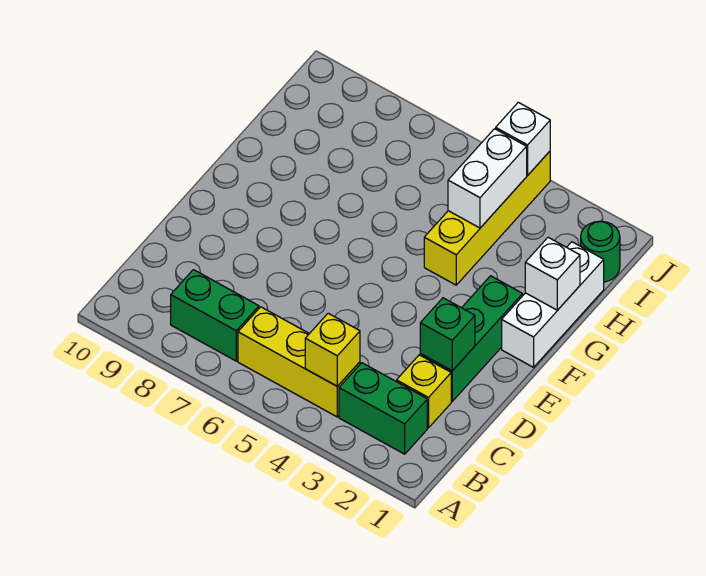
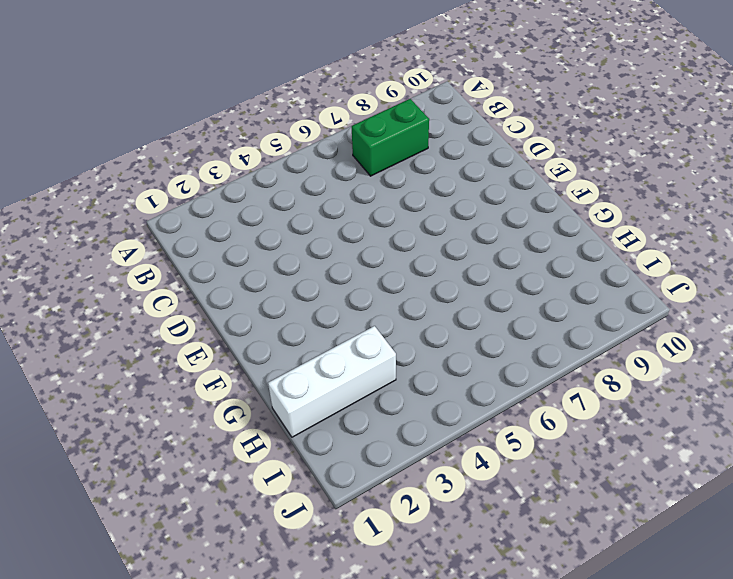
white 1x3 brick [268,326,396,437] -> white 1x3 brick turned to [502,242,604,367]
none -> green 1x2 brick [339,363,427,454]
none -> yellow 1x3 brick [238,307,360,417]
none -> yellow 1x1 brick [397,355,451,428]

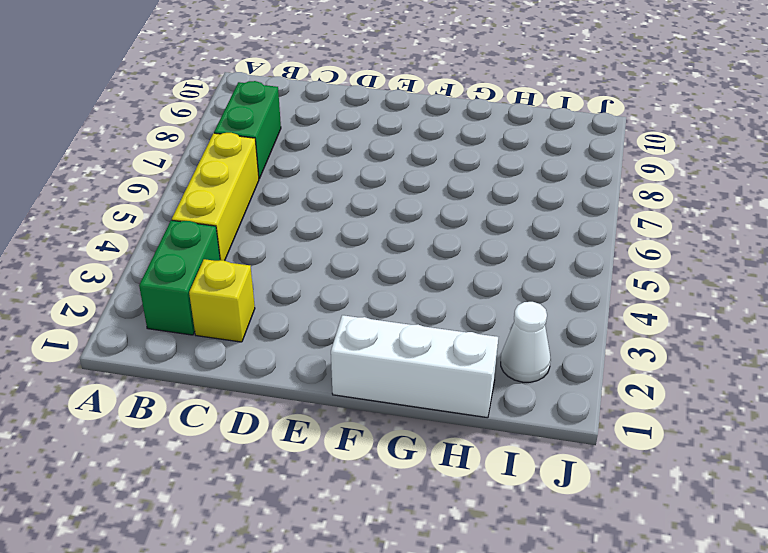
white 1x1 cone [501,302,551,382] -> none
none -> green 1x3 brick [420,276,523,401]
none -> yellow 1x4 brick [424,151,550,285]
none -> green 1x1 round brick [581,221,620,282]

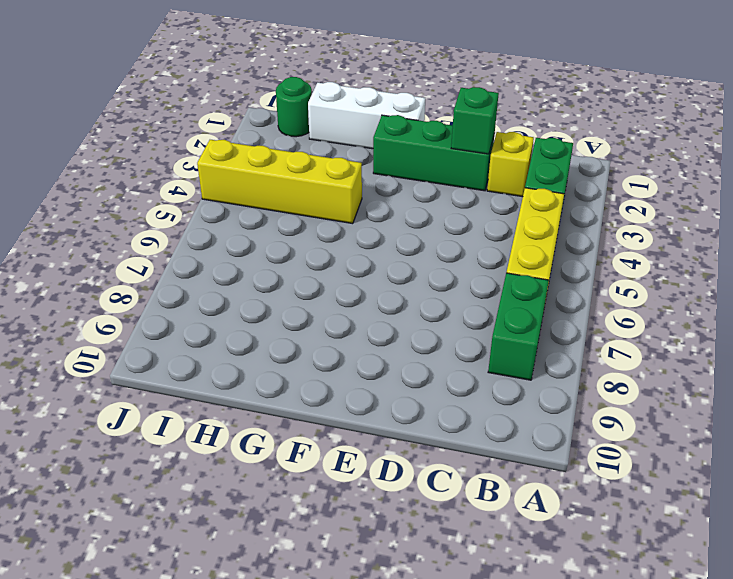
none -> yellow 1x1 brick [305,313,360,386]
none -> white 1x1 brick [525,237,580,310]
none -> white 1x2 brick [448,129,527,228]

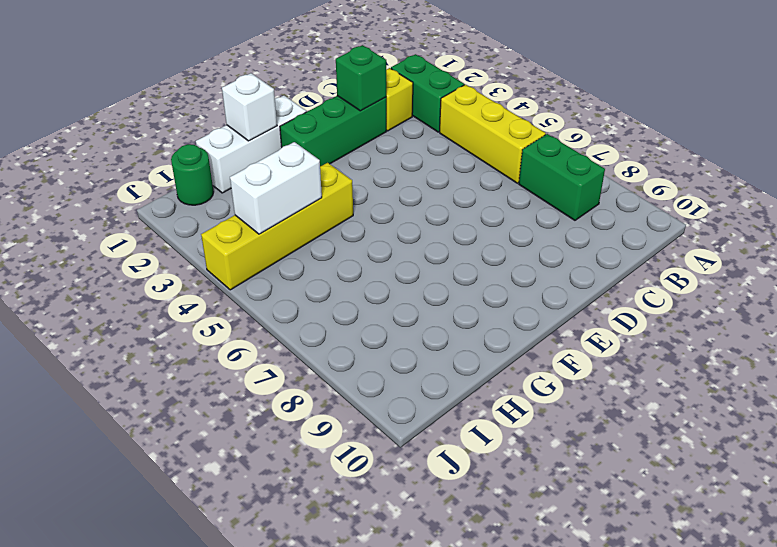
none -> yellow 1x1 brick [305,313,360,386]
none -> white 1x1 brick [496,102,550,175]

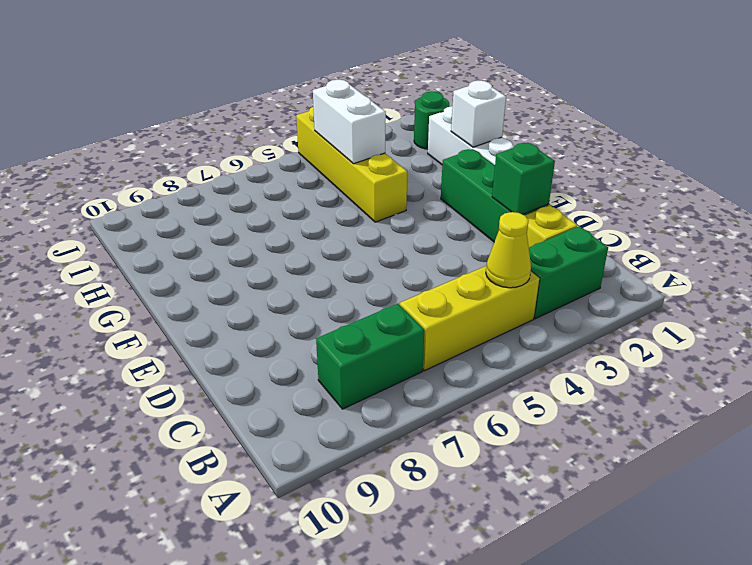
yellow 1x1 cone [486,212,531,288] -> yellow 1x1 brick [305,313,360,386]
none -> white 1x1 brick [496,102,550,175]

